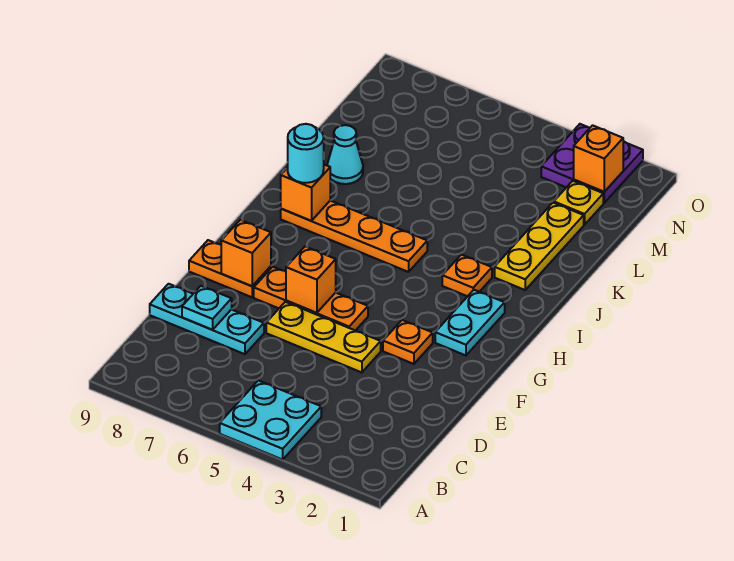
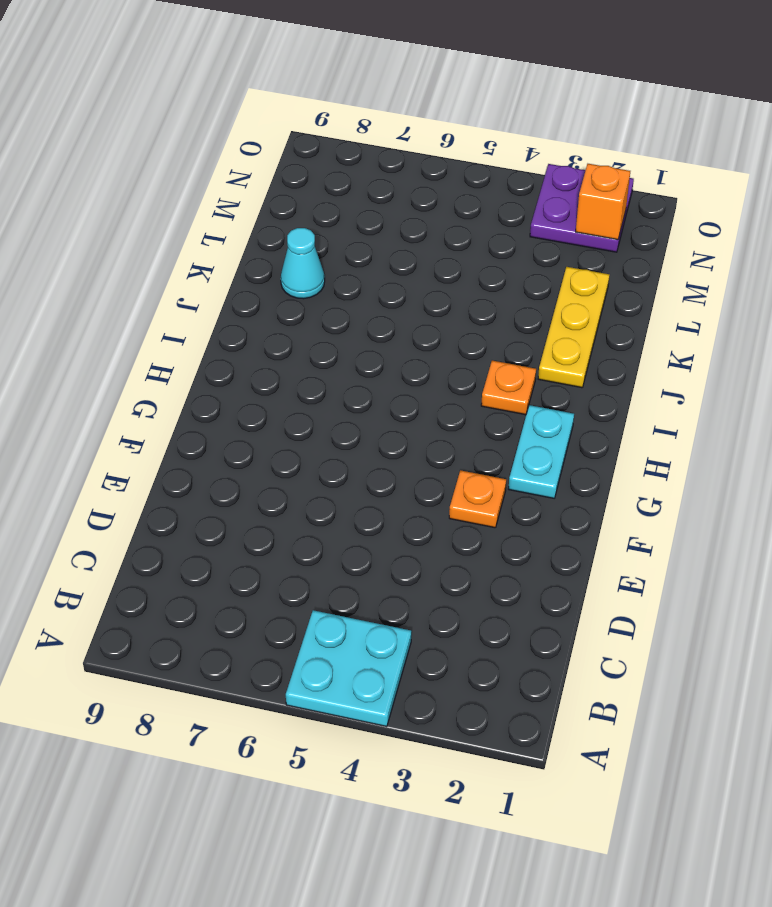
none -> cyan 1x3 plate [150,284,264,354]
none -> yellow 1x3 plate [266,302,381,372]
none -> orange 1x3 plate [254,267,368,331]

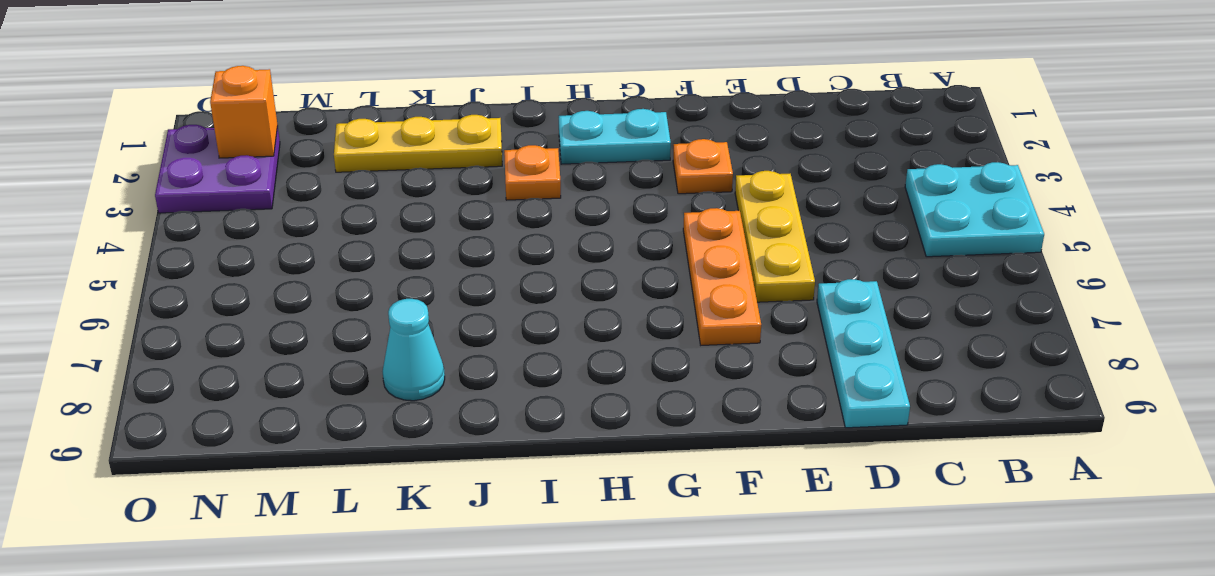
none -> orange 1x2 plate [189,240,271,297]
none -> orange 1x4 plate [281,200,427,272]
none -> yellow 1x1 plate [554,181,603,225]

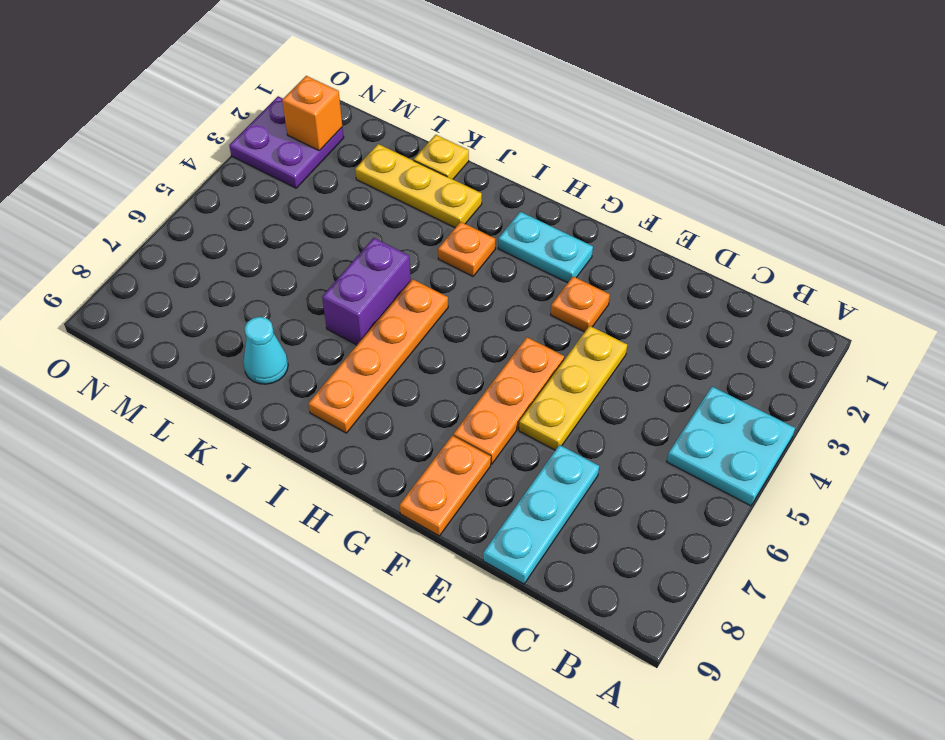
purple 1x2 brick [322,238,411,345] -> none
yellow 1x1 plate [414,135,469,179] -> yellow 1x1 plate moved to [554,181,603,225]
none -> cyan 1x1 plate [182,286,232,330]
none -> orange 1x1 brick [286,247,336,313]
none -> orange 1x1 brick [221,220,271,286]

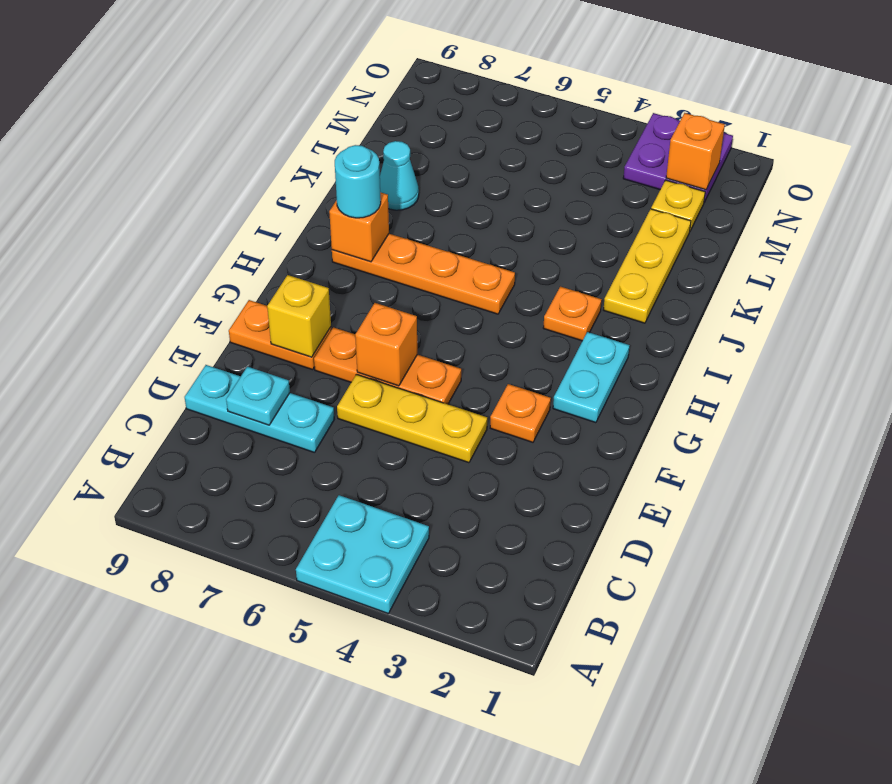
yellow 1x1 brick [267,275,331,357] -> orange 1x1 brick [221,220,271,286]

